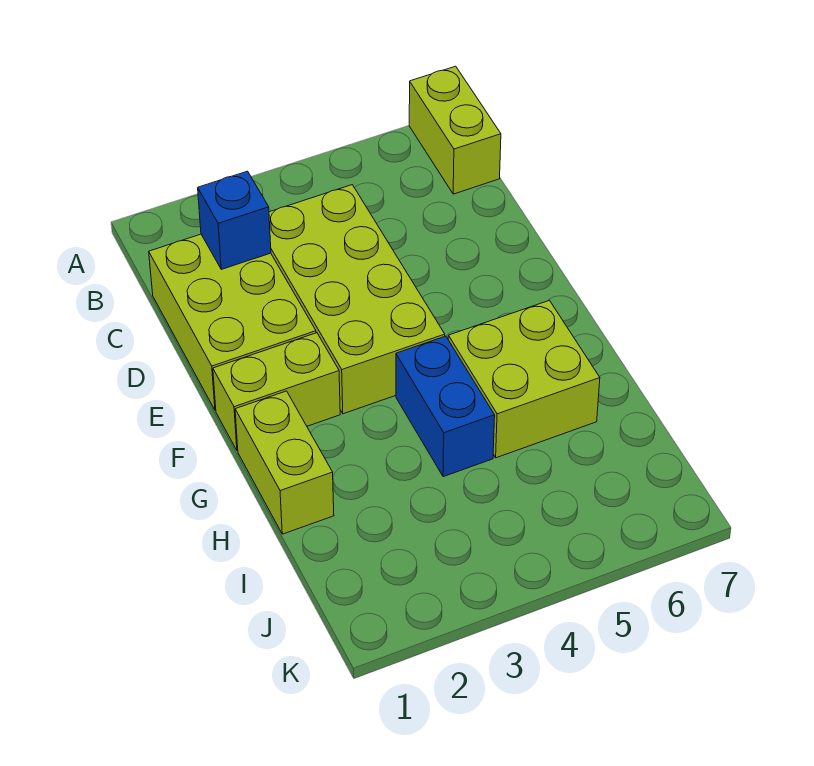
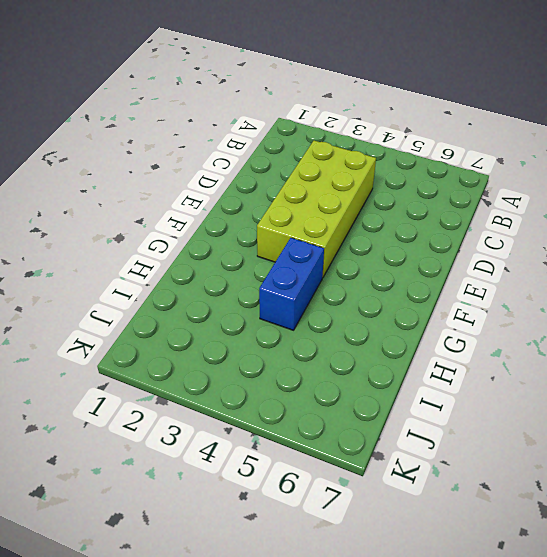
none -> lime 1x2 brick [409,66,501,194]
none -> lime 2x3 brick [149,234,316,410]

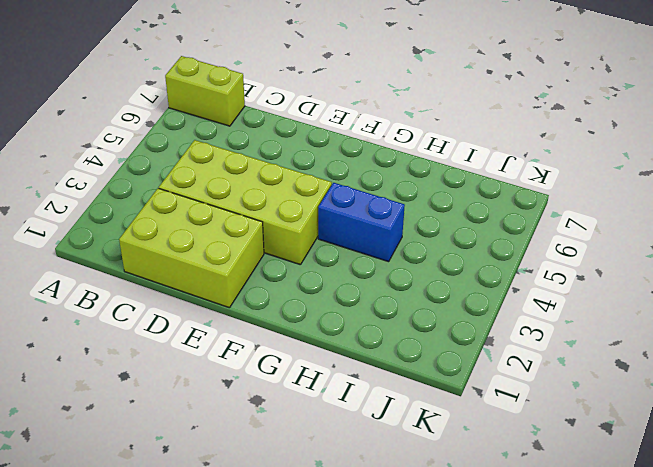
none -> lime 1x2 brick [213,333,340,451]
none -> lime 1x2 brick [235,391,334,534]

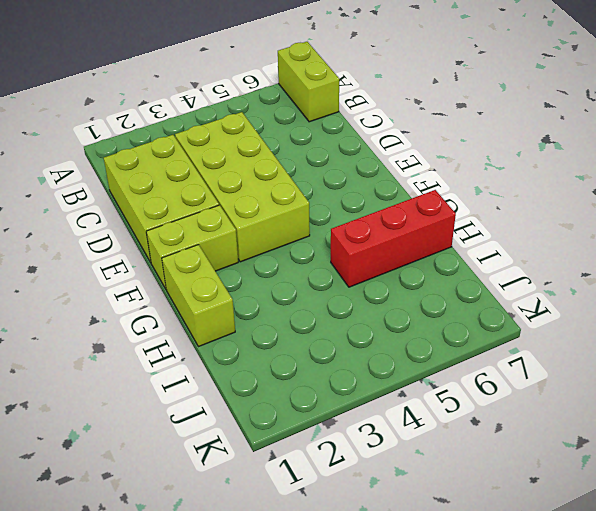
red 1x3 brick [331,190,456,287] -> lime 2x2 brick [448,300,600,458]
none -> blue 1x2 brick [396,336,495,477]
none -> blue 1x1 brick [198,171,271,269]

